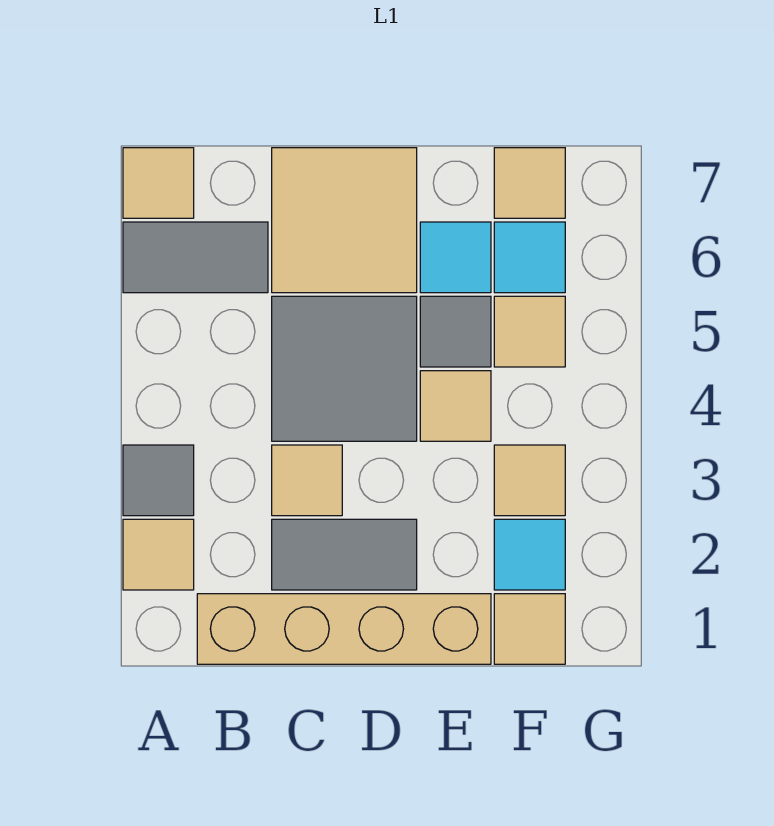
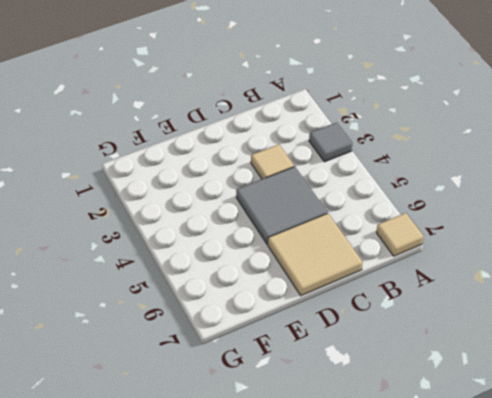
none -> tan 1x1 tile [123,519,194,590]
none -> grey 1x2 tile [123,222,268,293]
none -> tan 1x4 brick [197,594,491,664]

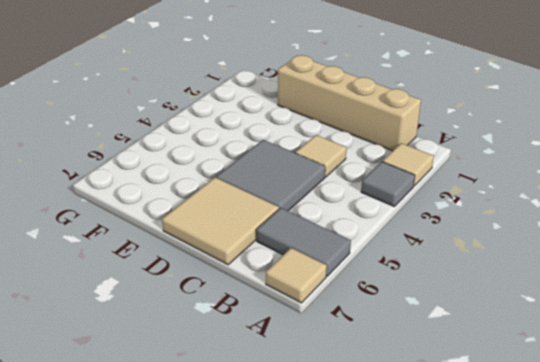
none -> grey 1x2 tile [272,519,417,590]
none -> tan 1x1 tile [420,371,491,441]
none -> grey 1x1 tile [420,296,491,367]

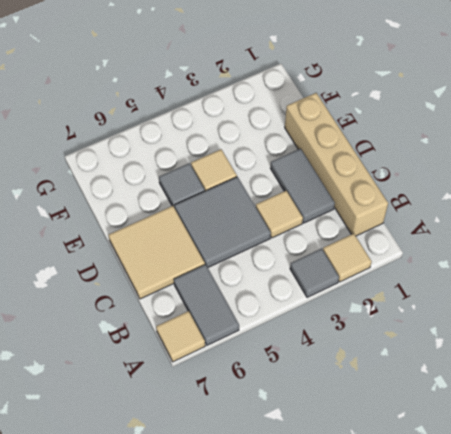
none -> cyan 1x1 tile [420,222,491,293]
none -> tan 1x1 tile [494,594,565,664]
none -> cyan 1x1 tile [494,519,565,590]

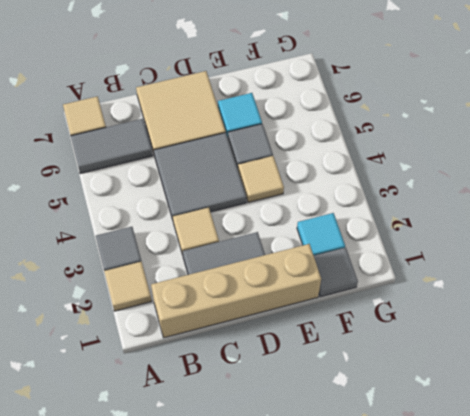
grey 1x1 tile [314,248,358,297] -> tan 1x1 tile [494,594,565,664]
none -> tan 1x1 tile [494,445,565,516]
none -> tan 1x1 tile [494,296,565,367]
none -> cyan 1x1 tile [494,222,565,293]

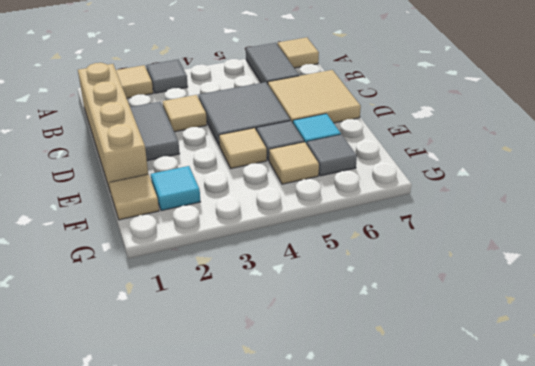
grey 1x1 tile [307,134,357,176] -> cyan 1x1 tile [494,222,565,293]
none -> tan 1x1 tile [494,445,565,516]
none -> tan 1x1 tile [494,148,565,218]

